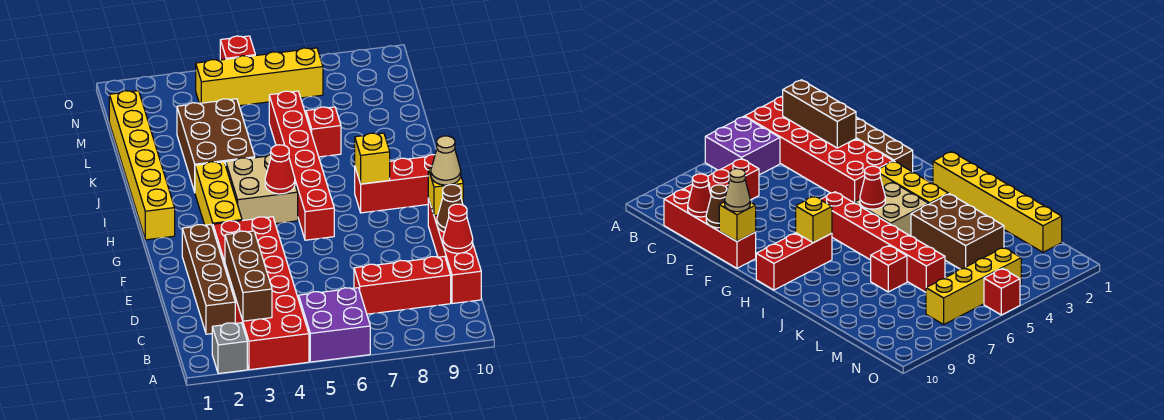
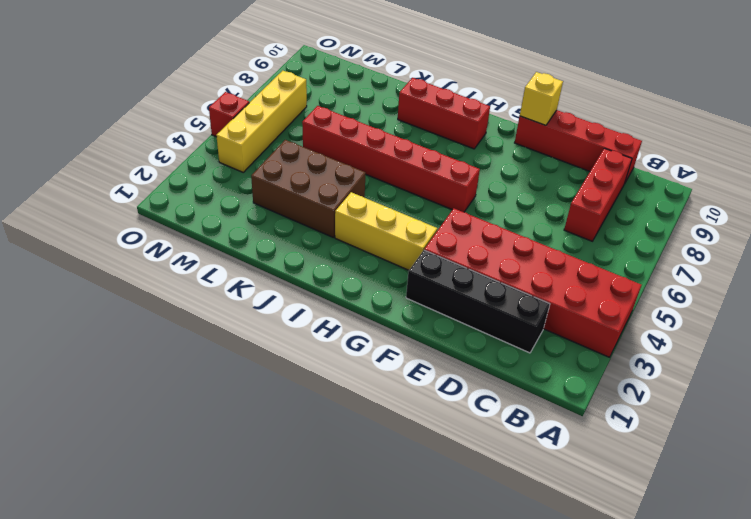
black 1x4 brick [406,250,550,353] -> brown 1x4 brick [182,225,235,334]
red 1x3 brick [398,78,490,149] -> red 1x3 brick turned to [355,155,435,213]
none -> grey 1x1 brick [212,323,247,374]
none -> purple 2x2 brick [299,288,370,362]
none -> yellow 1x6 brick [109,91,175,240]

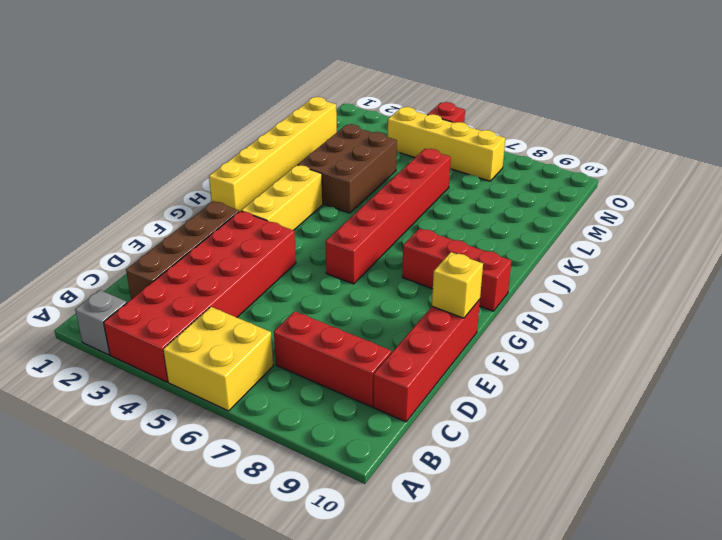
yellow 2x2 brick [163,307,273,411] -> purple 2x2 brick [299,288,370,362]
none -> tan 2x2 brick [226,155,298,224]
none -> red 1x1 brick [306,107,341,157]
none -> brown 1x3 brick [225,231,272,321]

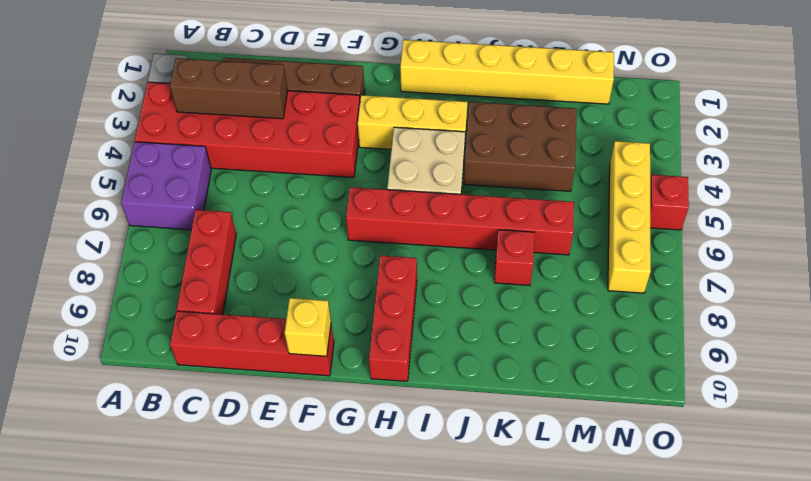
none -> red 1x1 cone [443,204,473,253]
none -> brown 1x1 cone [437,185,463,232]
none -> red 1x1 cone [265,145,295,194]

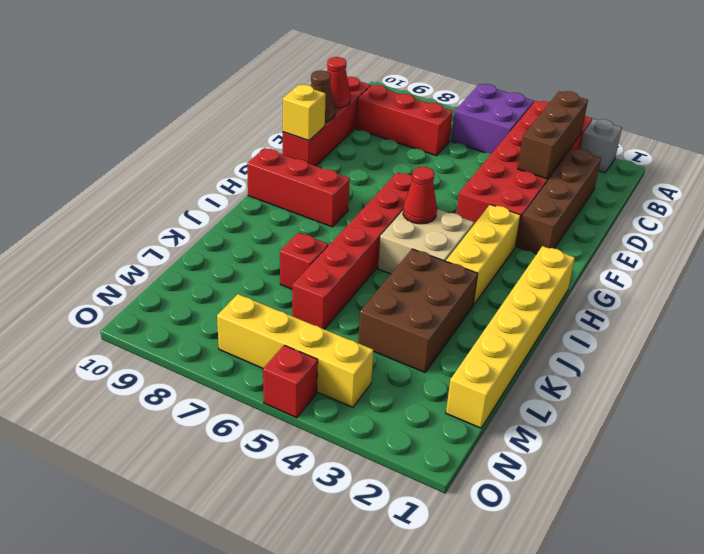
none -> yellow 1x1 brick [355,133,390,184]
none -> tan 1x1 cone [431,136,461,185]

